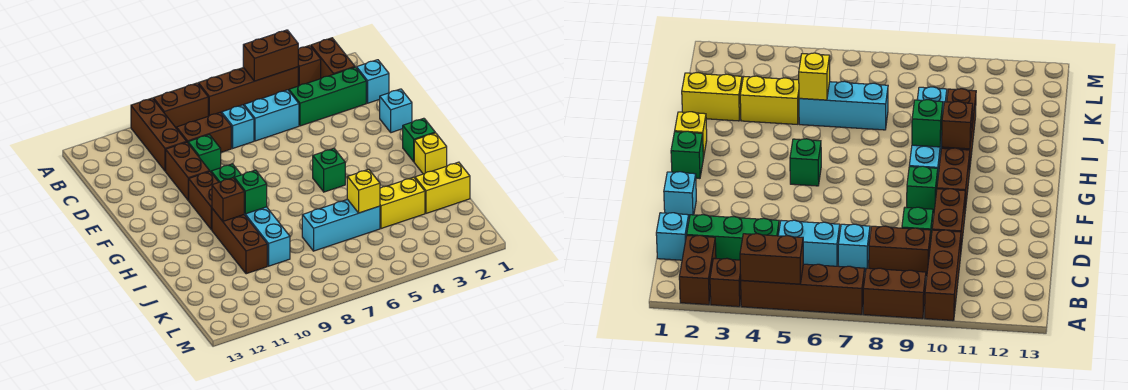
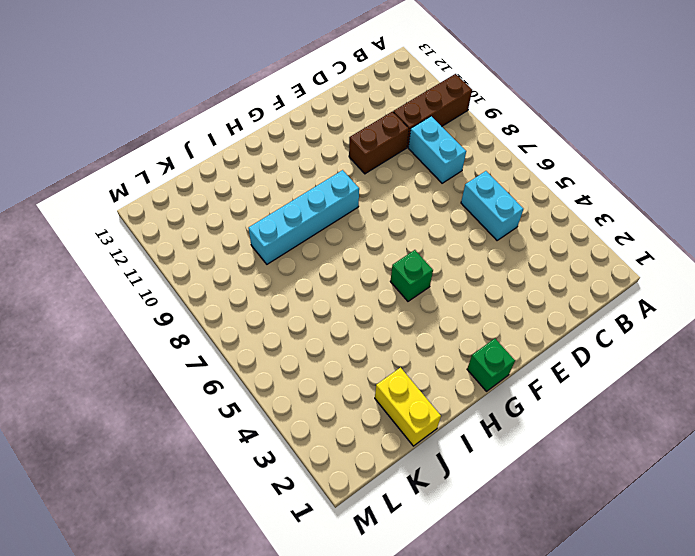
cyan 1x2 brick [408,116,466,183] -> brown 1x2 brick [177,112,231,152]
none -> brown 1x2 brick [311,38,355,78]
none -> brown 1x1 brick [298,45,321,86]
none -> brown 1x4 brick [198,67,298,116]

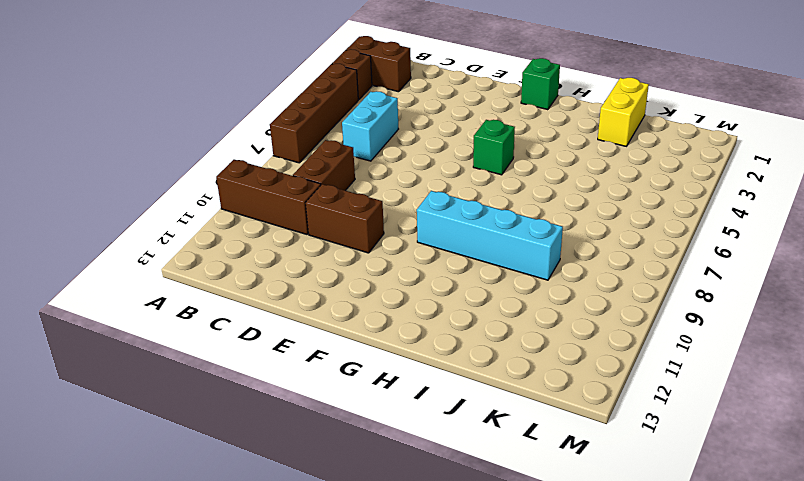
none -> brown 1x2 brick [153,83,208,129]
none -> cyan 1x1 brick [357,60,389,103]
none -> green 1x3 brick [289,67,366,126]

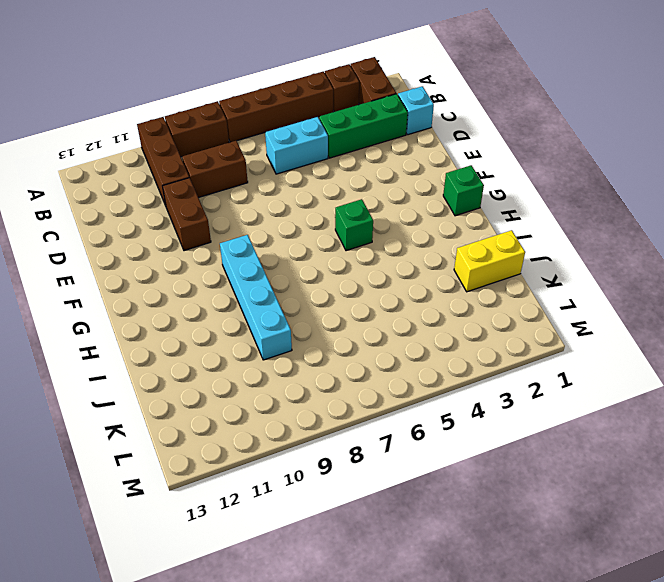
none -> cyan 1x1 brick [222,105,254,148]
none -> green 1x1 brick [188,135,221,172]
none -> cyan 1x1 brick [380,89,412,133]

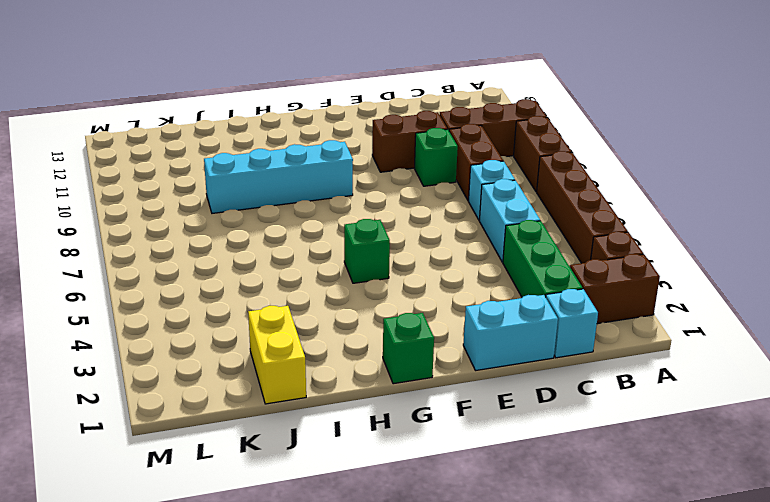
cyan 1x2 brick [463,295,558,371] -> cyan 1x1 brick [380,89,412,133]
none -> green 1x1 brick [211,164,241,182]
none -> brown 1x2 brick [189,172,219,230]
none -> yellow 1x1 brick [414,133,447,174]

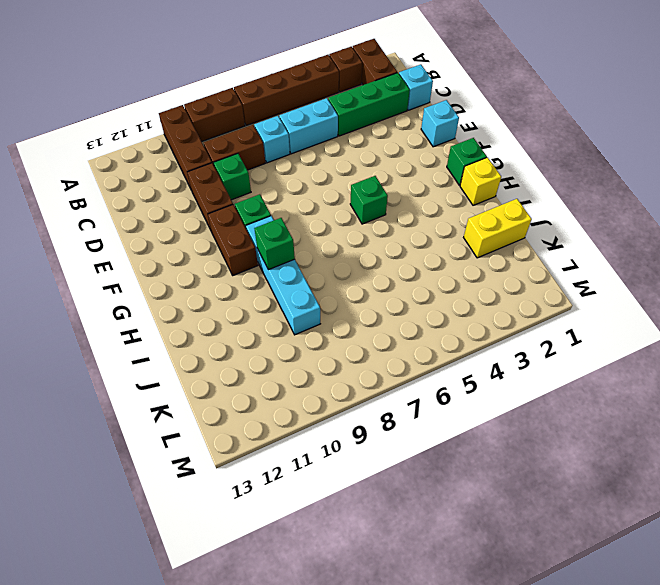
none -> brown 1x3 brick [212,208,267,274]
none -> yellow 1x2 brick [380,177,425,229]
none -> cyan 1x3 brick [302,199,380,251]

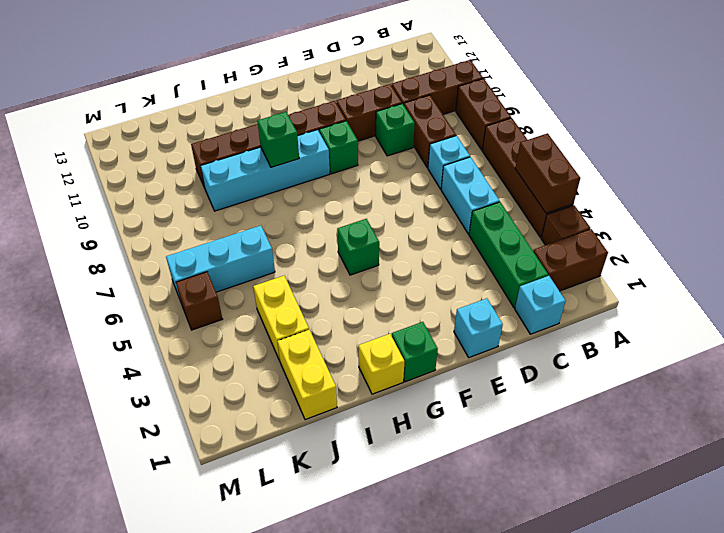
cyan 1x3 brick [166,226,275,301] -> cyan 1x3 brick turned to [302,199,380,251]
brown 1x1 brick [176,272,222,330] -> brown 1x1 brick moved to [212,178,244,221]
none -> yellow 1x1 brick [347,169,380,213]

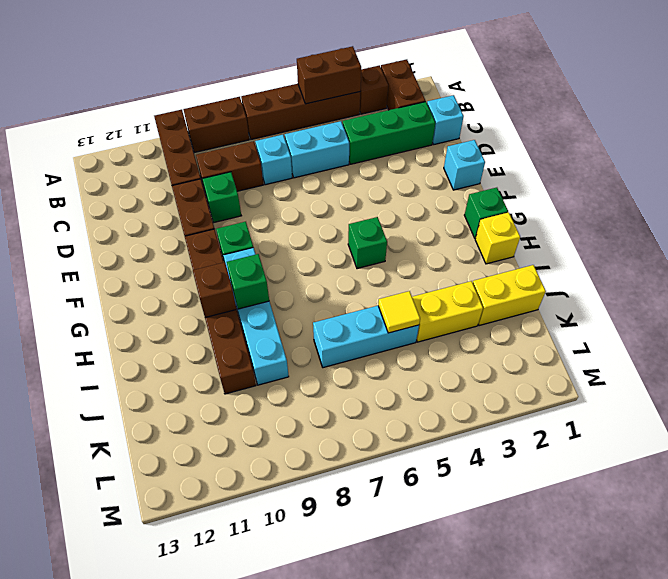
yellow 1x1 tile [378,291,420,333] -> yellow 1x1 brick [347,169,380,213]

